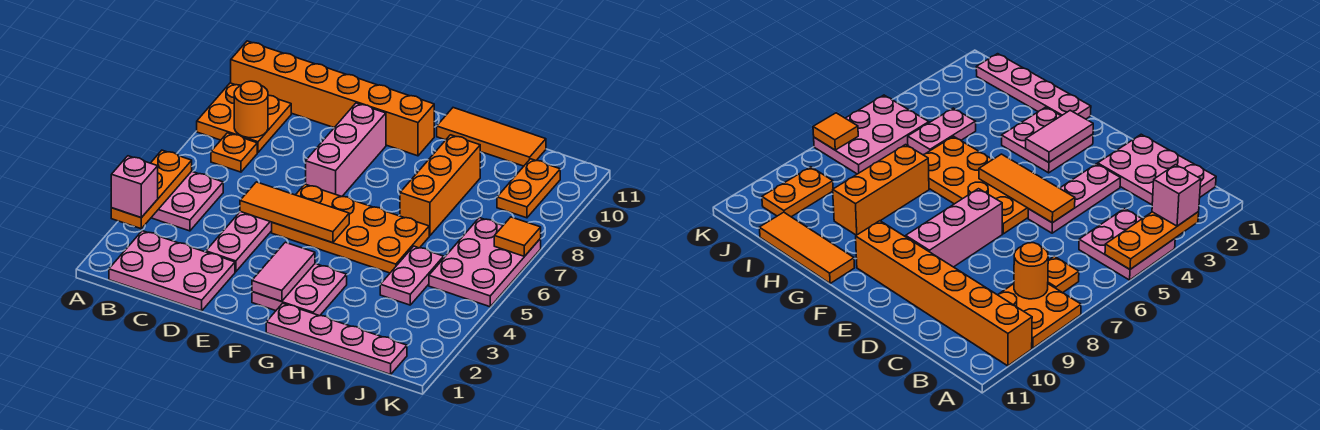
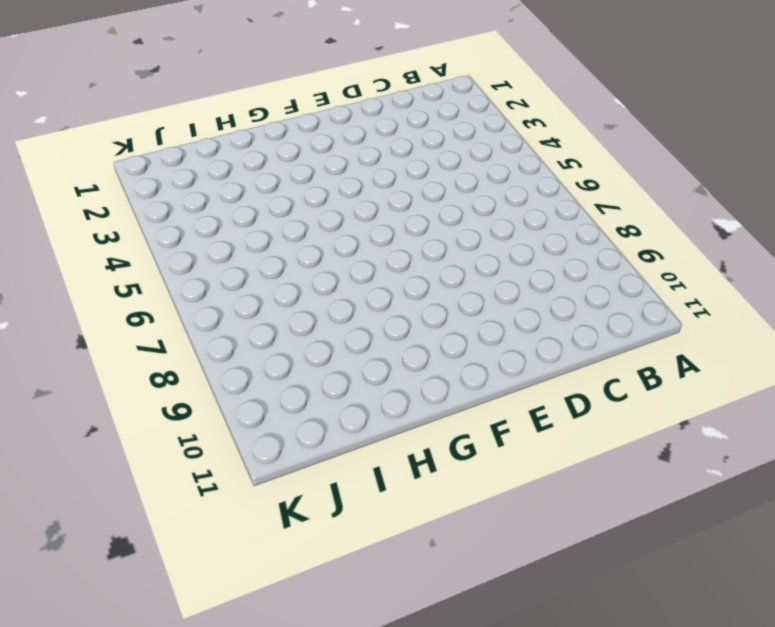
none -> pink 2x2 plate [151,171,223,231]
none -> orange 2x2 plate [197,83,291,153]
none -> orange 1x6 brick [231,41,434,156]

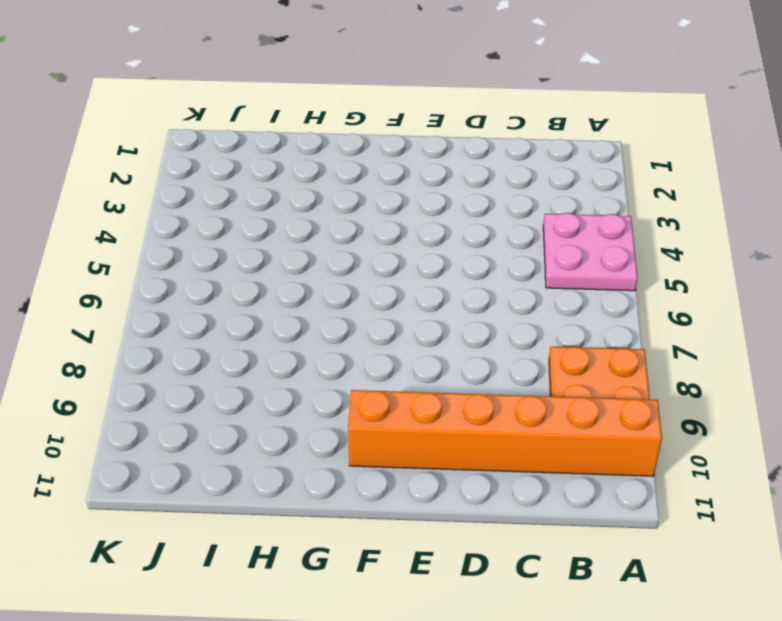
none -> pink 2x3 plate [109,231,235,311]
none -> orange 1x1 plate [211,133,257,172]
none -> pink 1x3 plate [206,212,272,272]

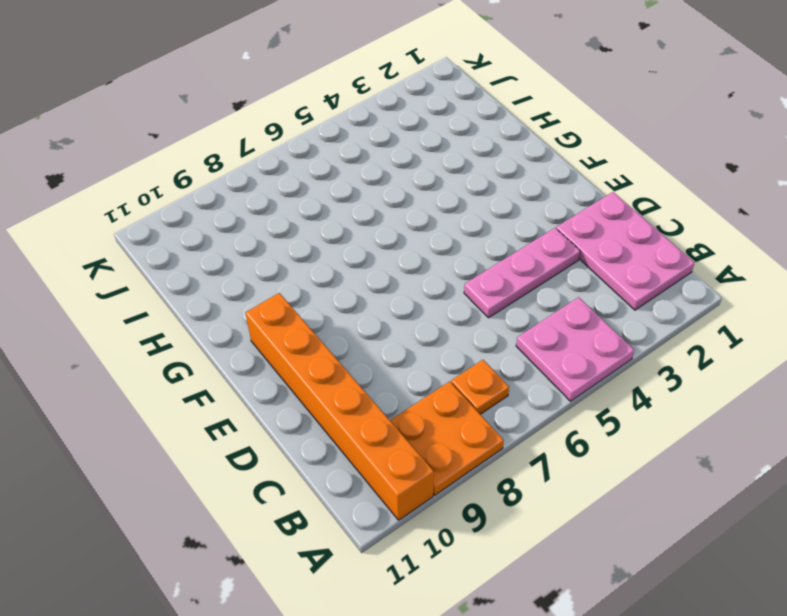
none -> orange 2x4 plate [272,184,429,273]
none -> pink 1x3 brick [306,103,386,197]
none -> pink 2x2 plate [252,264,347,316]

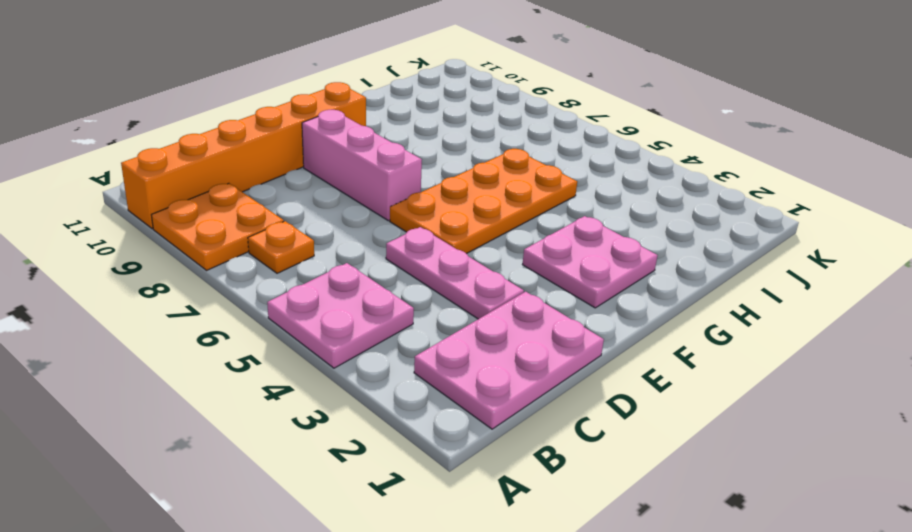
none -> pink 1x4 plate [266,303,407,374]
none -> orange 1x3 tile [437,108,546,166]
none -> orange 1x3 brick [400,135,480,236]

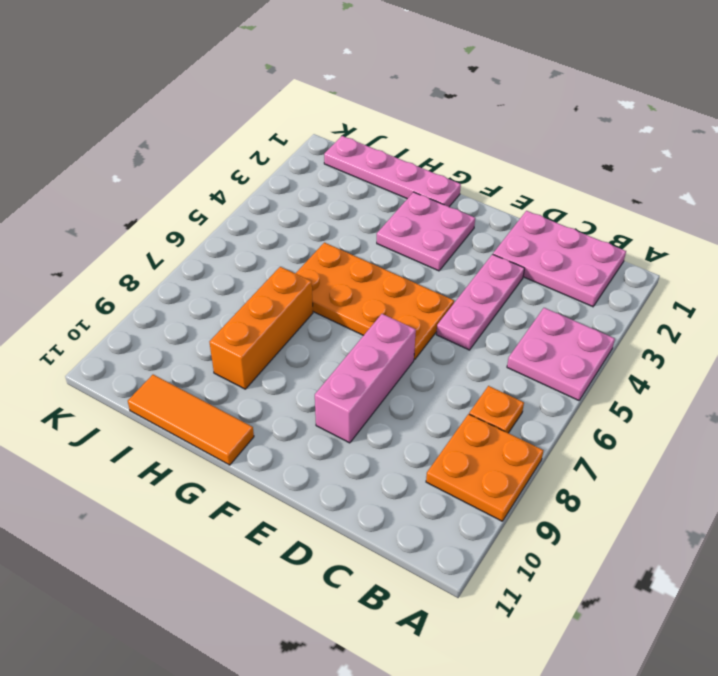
none -> orange 1x6 brick [231,41,434,156]
none -> pink 1x2 plate [380,246,444,305]
none -> pink 2x3 plate [429,218,541,307]

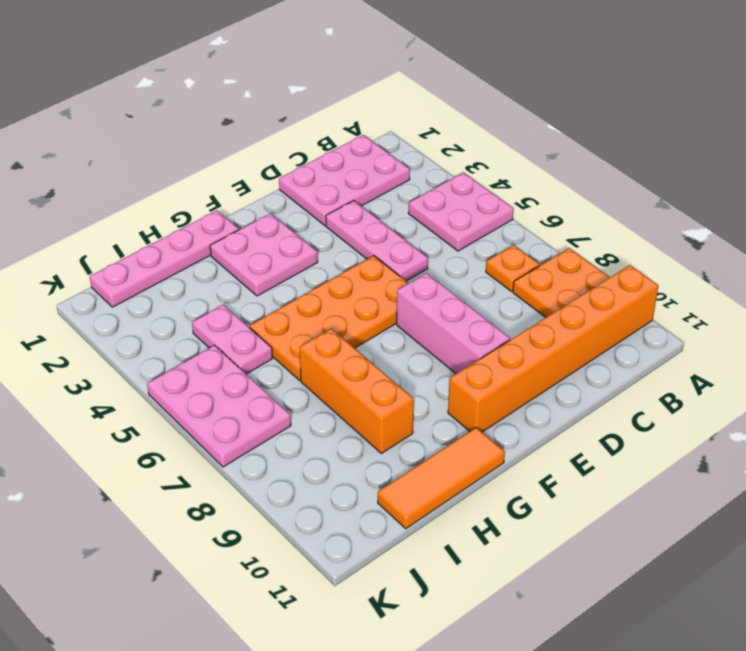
none -> orange 1x2 plate [497,159,560,218]
none -> orange 1x3 plate [111,150,192,229]
none -> orange 1x1 round brick [234,81,268,138]

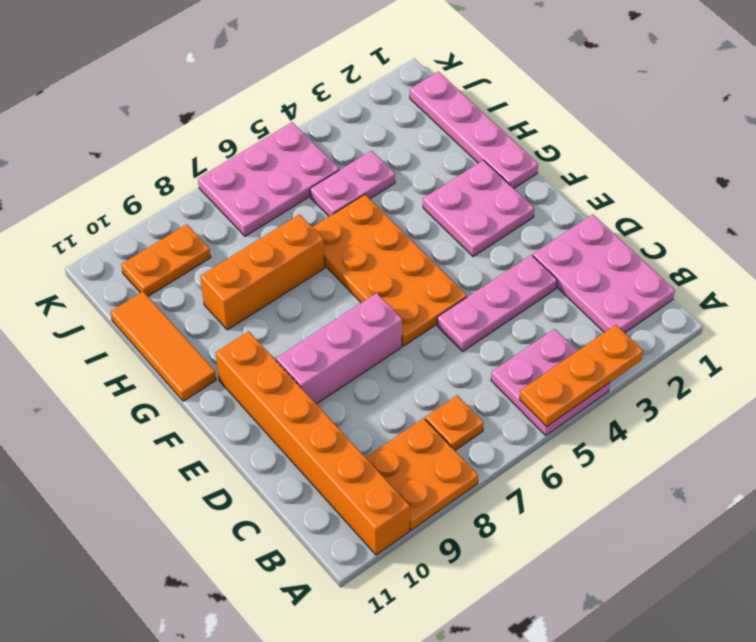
none -> orange 1x1 round brick [234,81,268,138]
none -> orange 1x3 tile [240,182,349,243]
none -> pink 1x2 tile [252,242,315,301]

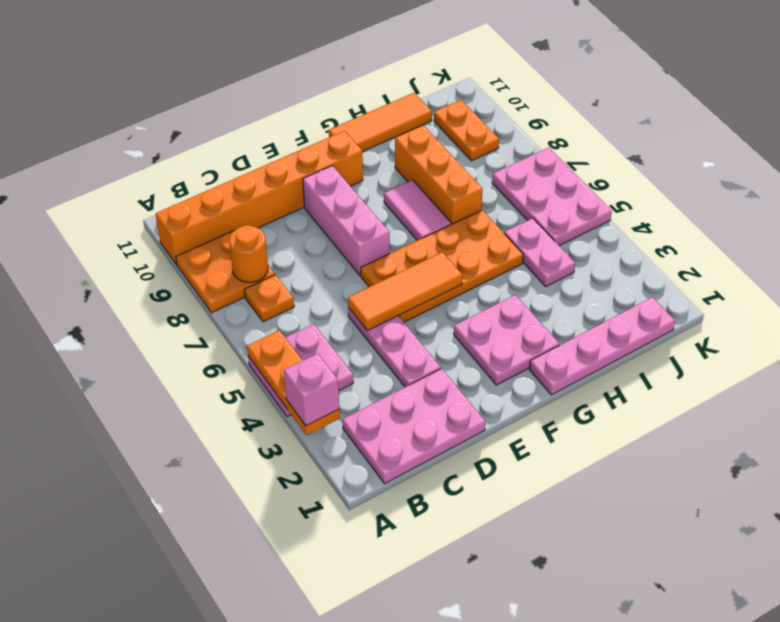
pink 1x2 tile [384,180,451,241] -> pink 1x2 tile moved to [252,242,315,301]
none -> orange 1x1 tile [494,217,541,256]

